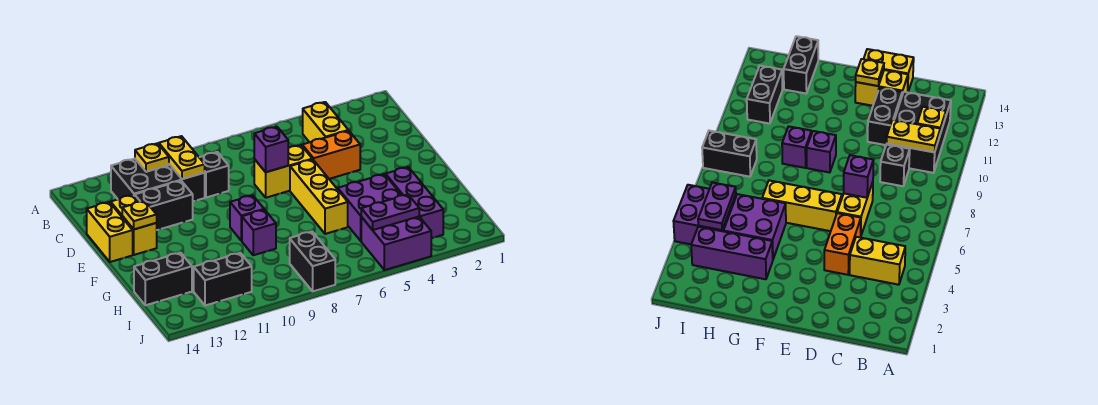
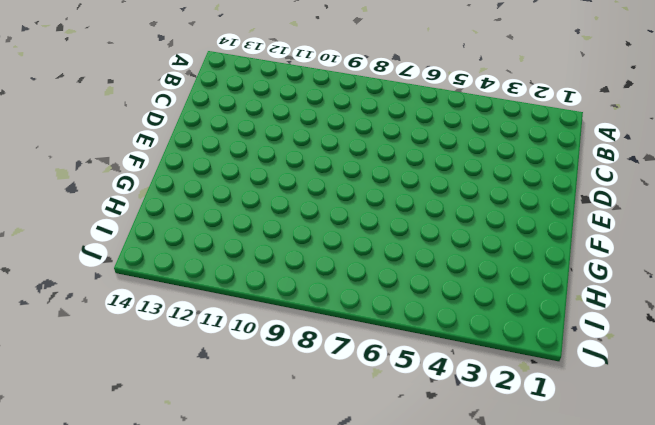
none -> yellow 1x2 brick [303,102,348,142]
none -> black 2x3 brick [111,159,205,201]
none -> black 1x1 brick [199,152,229,198]

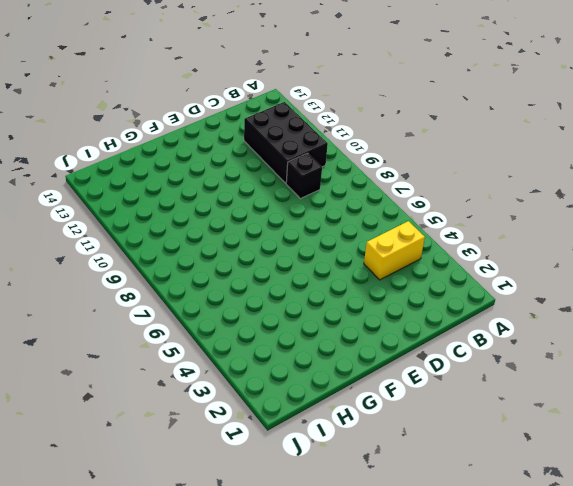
none -> orange 1x2 brick [302,131,360,179]
none -> yellow 1x2 brick [254,145,312,198]
none -> black 1x2 brick [135,181,193,230]

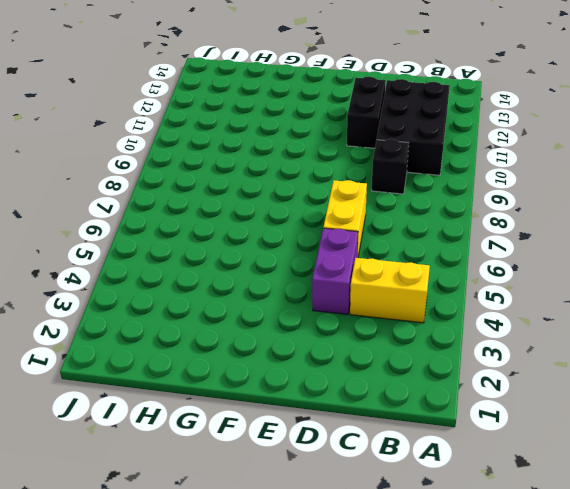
purple 1x2 brick [312,228,358,314] -> orange 1x2 brick [302,131,360,179]
none -> yellow 1x2 brick [111,195,157,255]
none -> yellow 1x2 brick [87,202,133,262]
none -> yellow 1x3 brick [290,159,348,234]

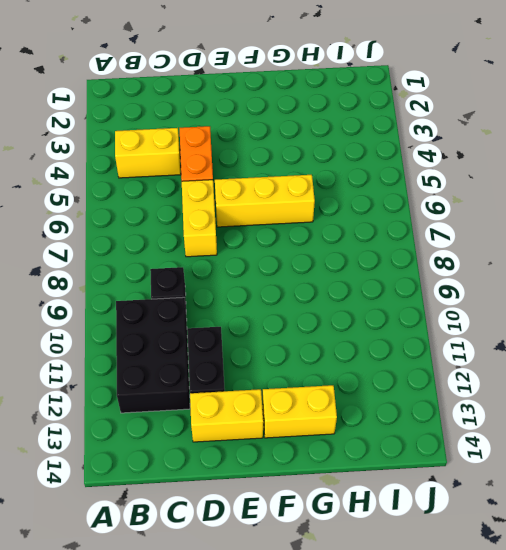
yellow 1x2 brick [263,385,337,438] -> yellow 1x2 brick moved to [87,202,133,262]
none -> purple 1x1 brick [230,195,264,241]
none -> purple 1x3 brick [386,167,443,238]
none -> purple 2x2 brick [338,174,401,241]

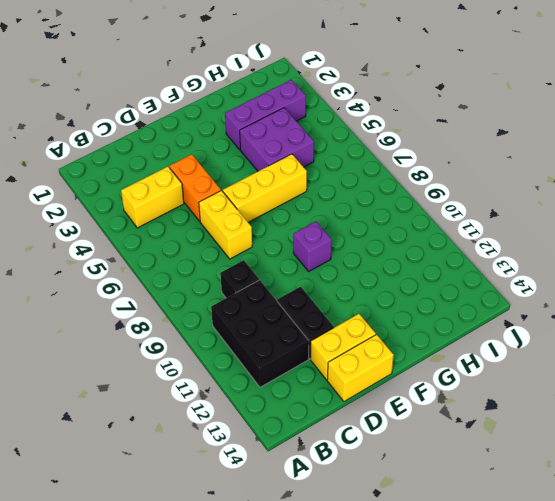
none -> purple 1x1 brick [242,210,276,255]
none -> black 1x2 brick [134,253,192,305]
none -> purple 2x2 brick [361,217,432,270]

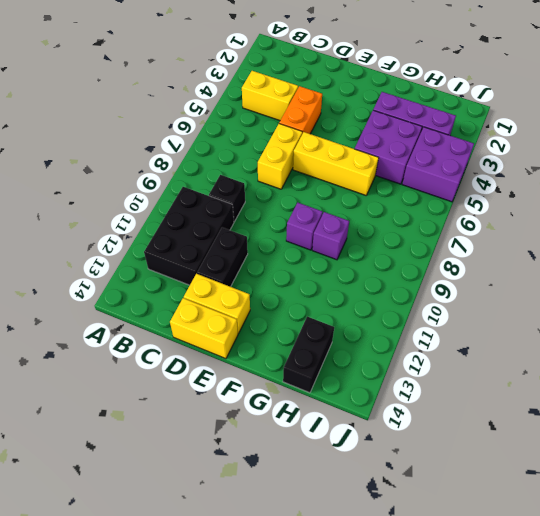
none -> black 1x2 brick [290,232,335,291]
none -> black 1x2 brick [194,253,252,306]
none -> yellow 1x2 plate [159,136,205,179]

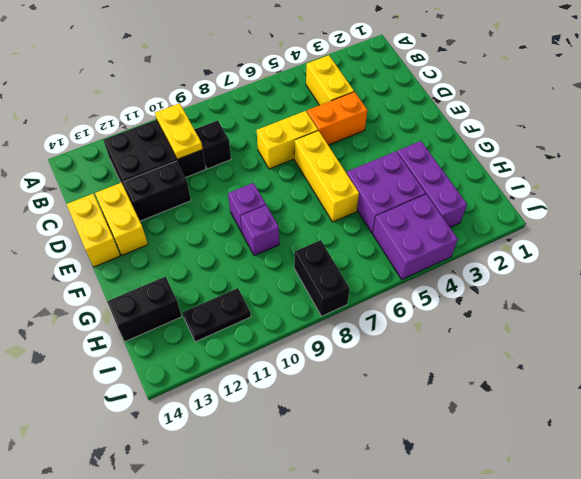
black 1x2 plate [182,288,251,342] -> black 1x2 brick [194,253,252,306]
none -> yellow 1x1 plate [135,143,169,172]
none -> purple 1x1 brick [254,127,288,172]
none -> yellow 1x1 plate [122,201,157,229]

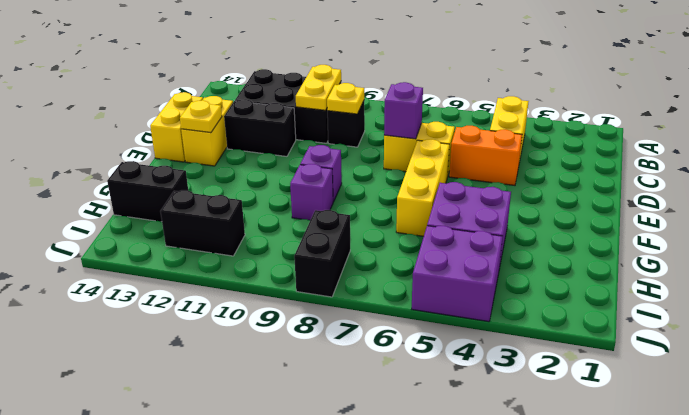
yellow 1x1 plate [327,83,364,114] -> yellow 1x1 plate moved to [135,143,169,172]
none -> purple 1x3 brick [386,167,443,238]
none -> purple 1x2 plate [361,194,419,230]

